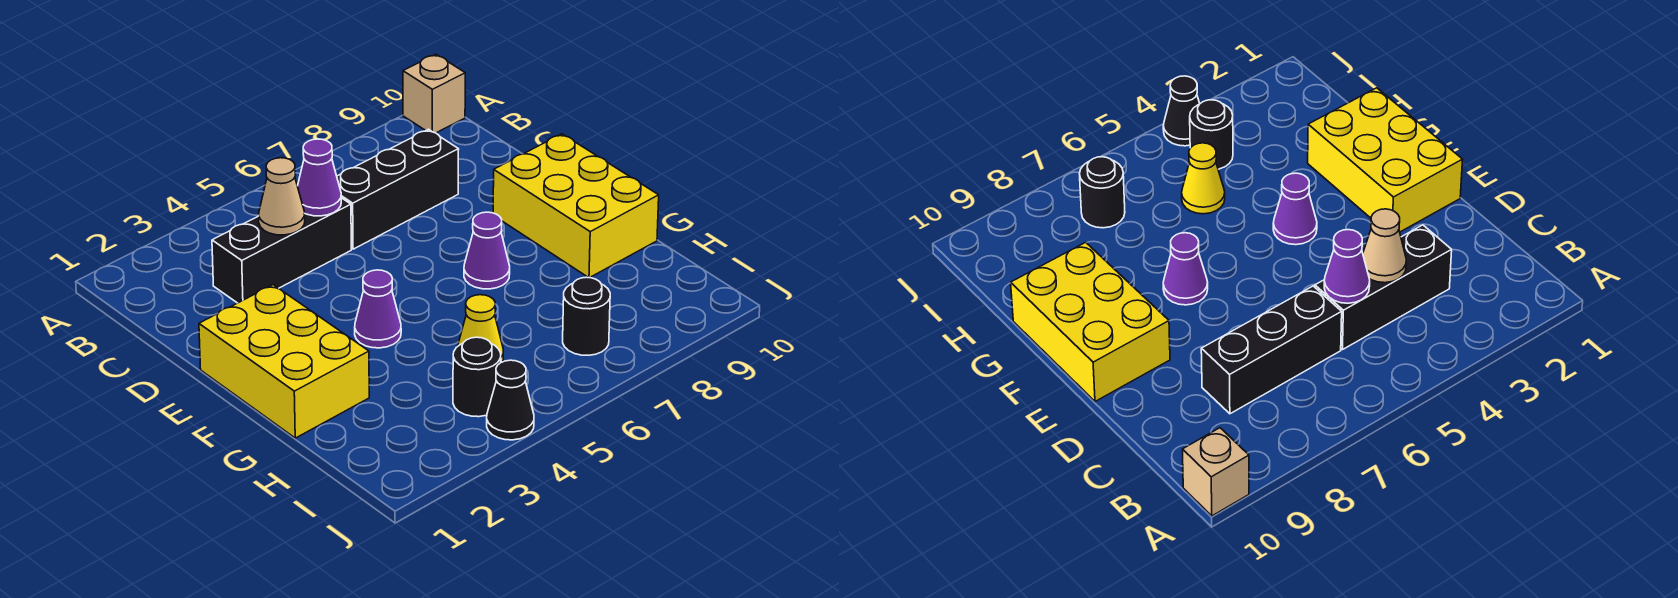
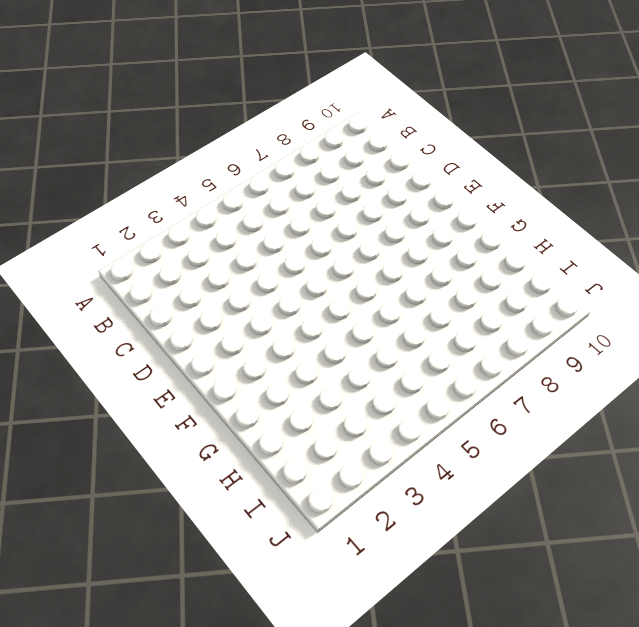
none -> tan 1x1 brick [403,54,465,133]
none -> black 1x3 brick [212,198,351,303]
none -> black 1x3 brick [337,129,459,249]

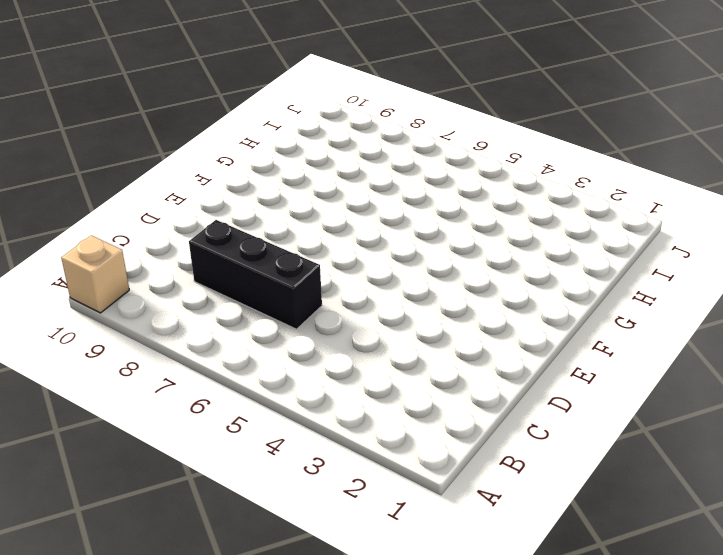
none -> black 1x3 brick [212,198,351,303]
none -> yellow 2x3 brick [199,285,369,438]
none -> yellow 2x3 brick [493,134,659,278]

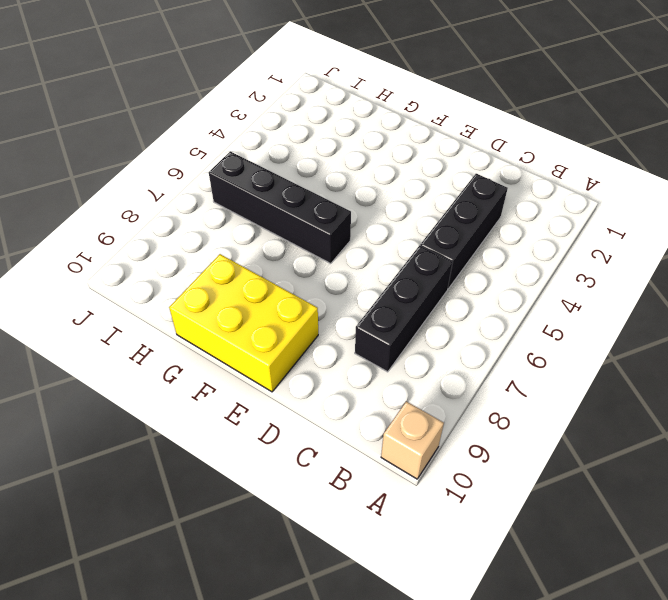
black 1x4 brick [209,151,351,264] -> none
none -> yellow 2x3 brick [199,285,369,438]
none -> purple 1x1 cone [355,270,401,348]
none -> purple 1x1 cone [464,212,510,289]

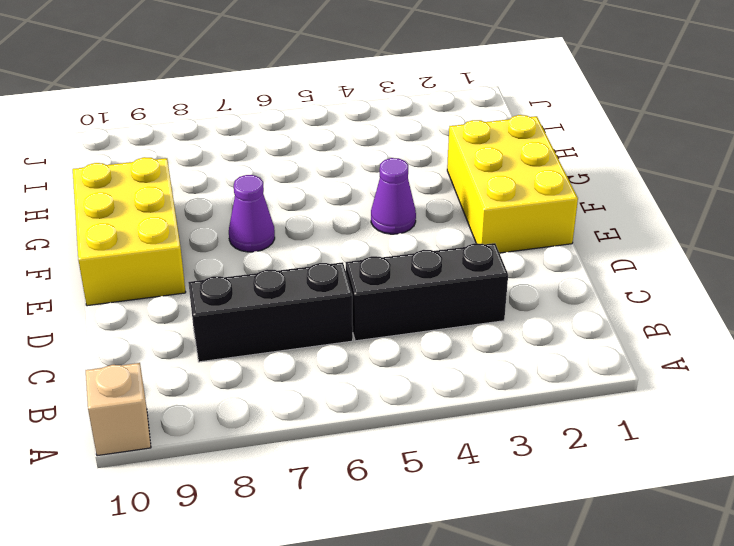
none -> yellow 1x1 cone [458,295,503,362]
none -> black 1x1 round brick [453,337,501,417]
none -> black 1x1 round brick [563,277,610,355]

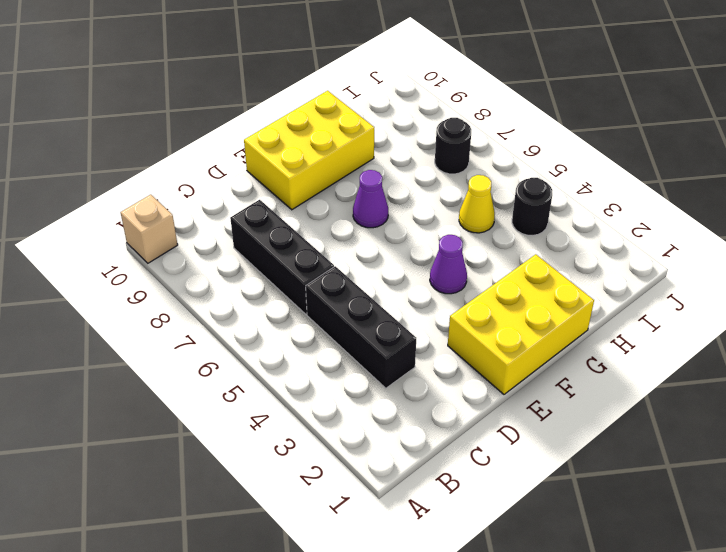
none -> black 1x1 cone [487,360,534,440]
none -> tan 1x1 cone [259,158,305,235]
none -> purple 1x1 cone [297,139,341,216]

